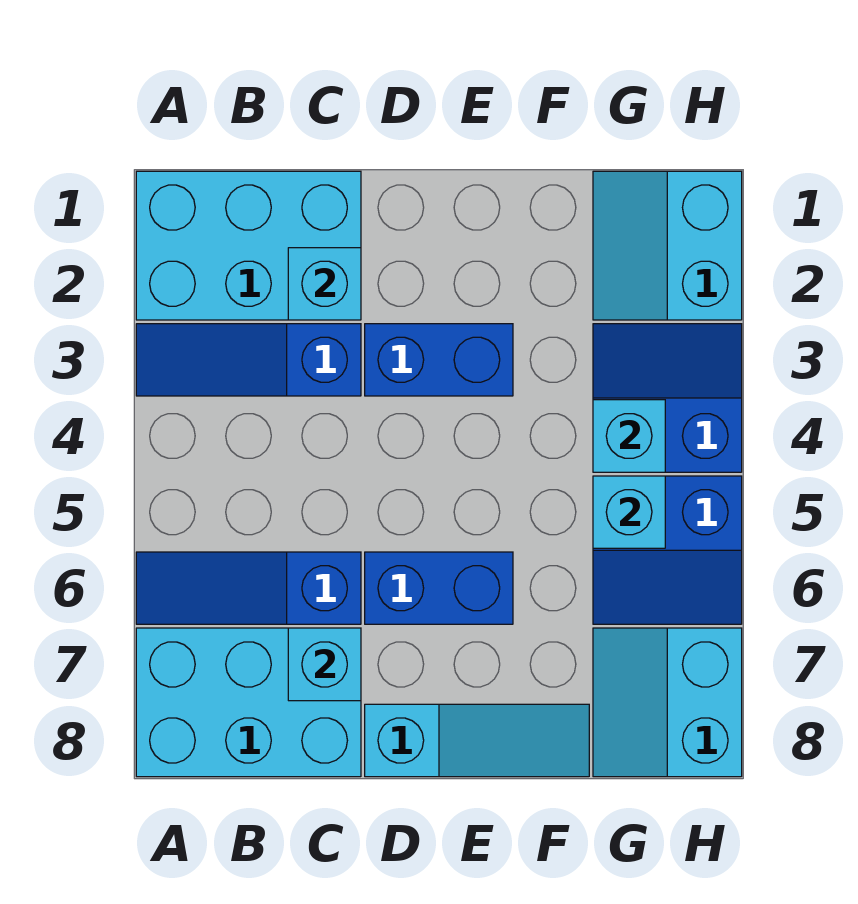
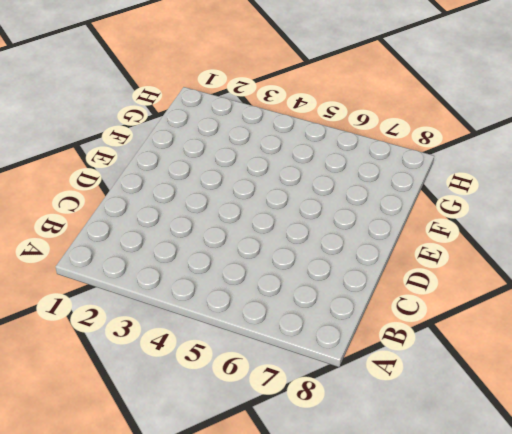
none -> cyan 2x3 brick [136,171,361,320]
none -> blue 1x3 slope [136,324,361,396]
none -> blue 1x3 slope [136,552,361,624]

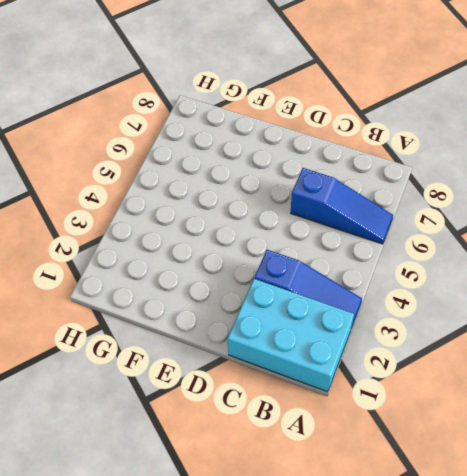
none -> cyan 2x3 brick [136,628,361,777]
none -> blue 1x2 brick [365,324,513,396]
none -> blue 1x2 brick [365,552,513,624]

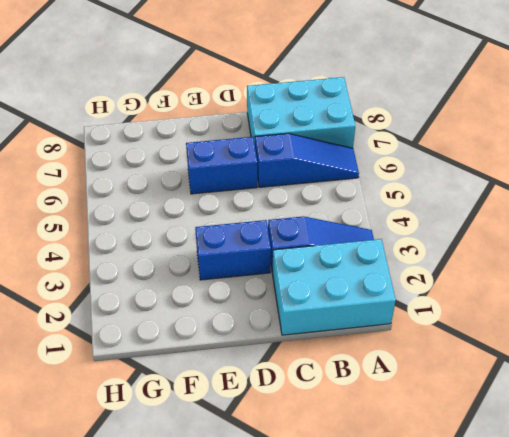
none -> cyan 1x3 slope [365,704,589,777]
none -> cyan 2x2 slope [593,171,742,320]
none -> blue 2x2 slope [593,324,742,472]

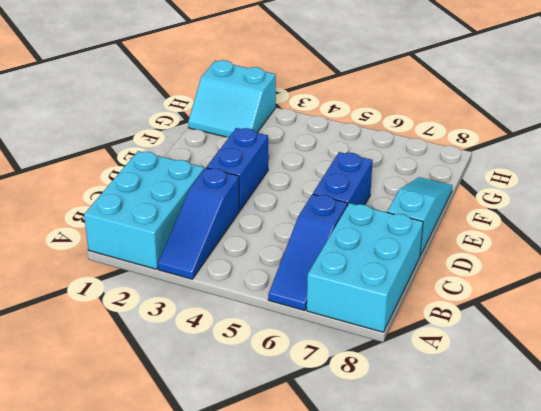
none -> blue 2x2 slope [593,324,742,472]
none -> blue 2x2 slope [593,476,742,624]
none -> cyan 2x2 slope [593,628,742,777]

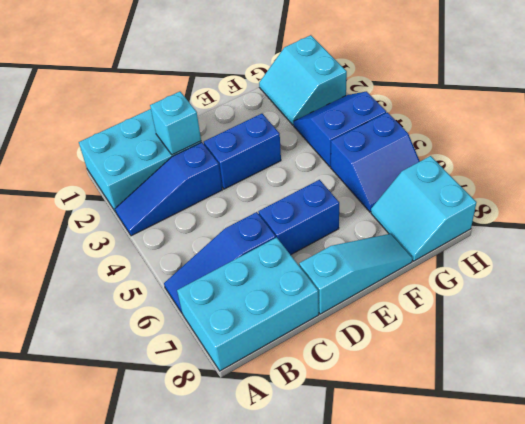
none -> cyan 1x1 brick [288,628,361,701]
none -> cyan 1x1 brick [593,400,665,472]
none -> cyan 1x1 brick [593,476,665,548]

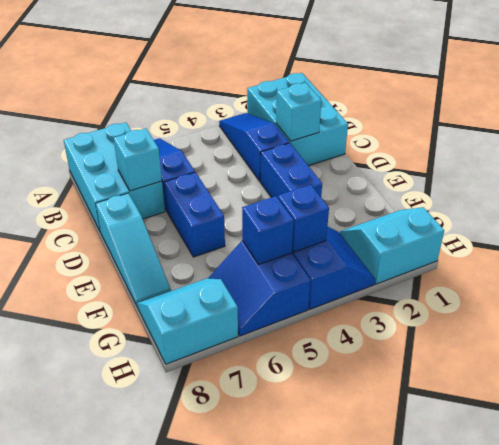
blue 1x1 brick [278,185,329,252] -> cyan 1x1 brick [593,400,665,472]
blue 1x1 brick [242,196,294,264] -> cyan 1x1 brick [593,476,665,548]

